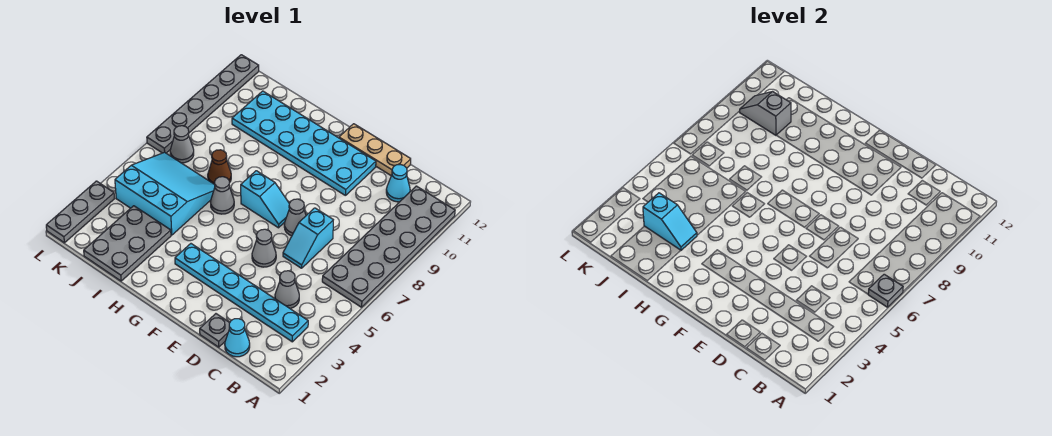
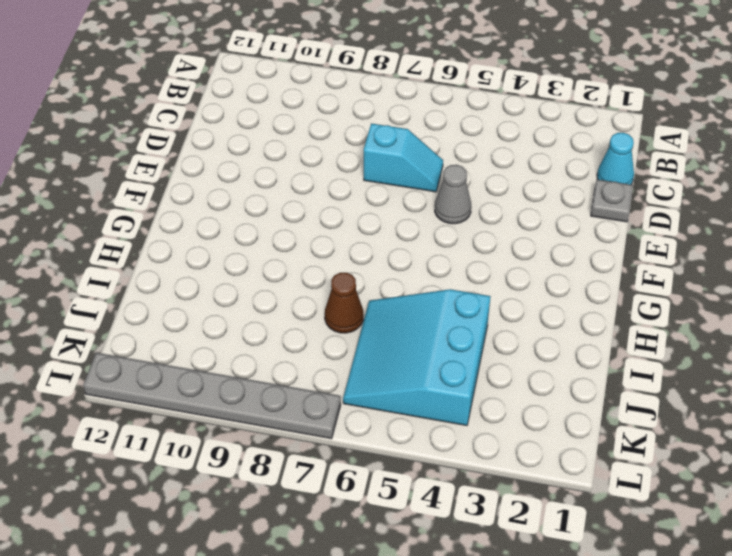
none -> grey 2x6 plate [322,186,455,307]
none -> cyan 1x6 plate [175,244,308,342]
none -> grey 1x1 cone [275,271,299,308]

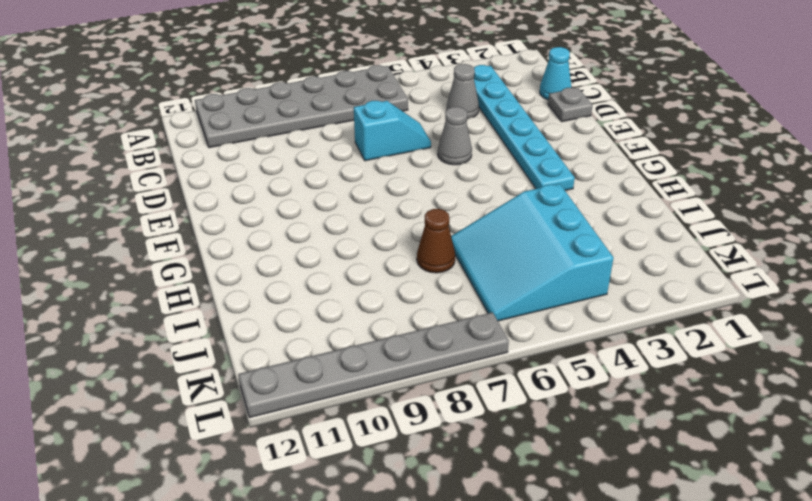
none -> cyan 1x1 cone [386,165,410,202]
none -> tan 1x3 plate [339,124,411,175]
none -> grey 1x1 cone [284,199,306,236]

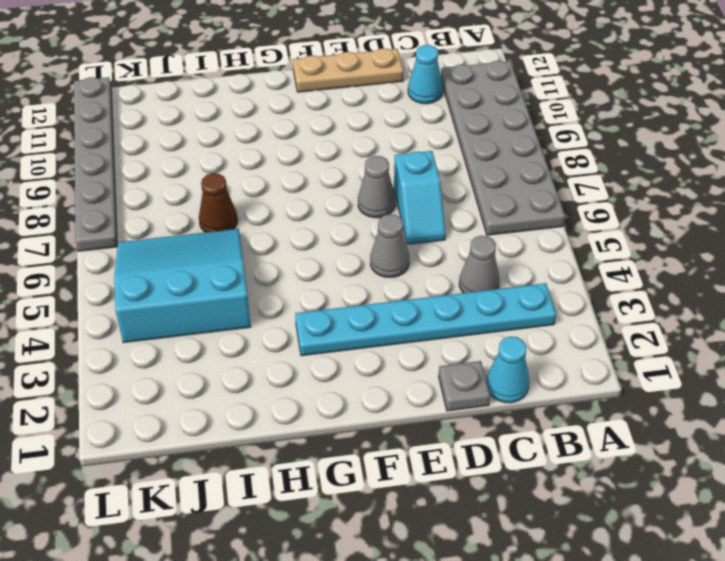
none -> cyan 2x6 plate [232,91,376,196]
none -> cyan 1x2 slope [241,171,289,228]
none -> grey 1x1 cone [210,177,234,214]

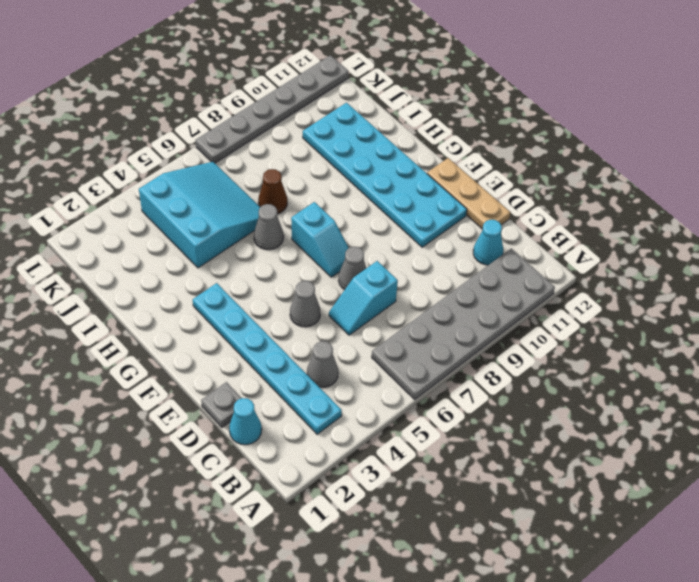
none -> grey 2x3 plate [84,206,171,281]
none -> grey 1x1 cone [170,126,194,163]
none -> grey 1x3 plate [46,181,114,243]

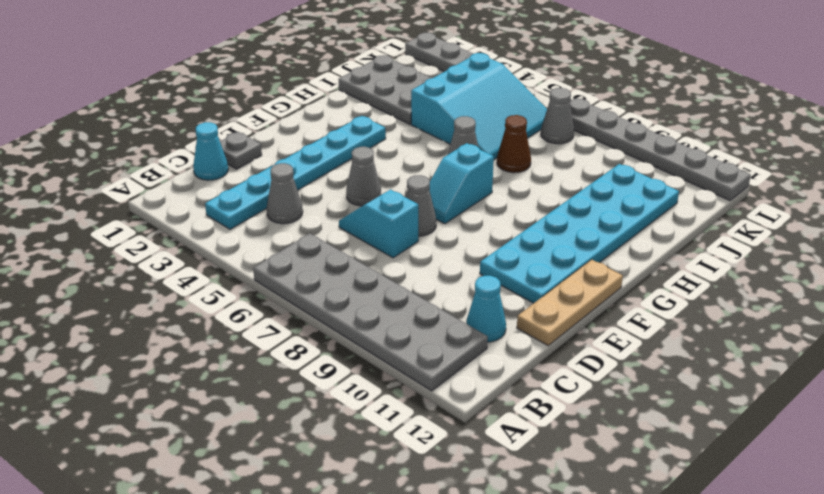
none -> grey 1x1 plate [868,274,903,307]
none -> cyan 1x2 slope [643,193,697,250]
none -> grey 1x2 slope [740,92,791,135]

